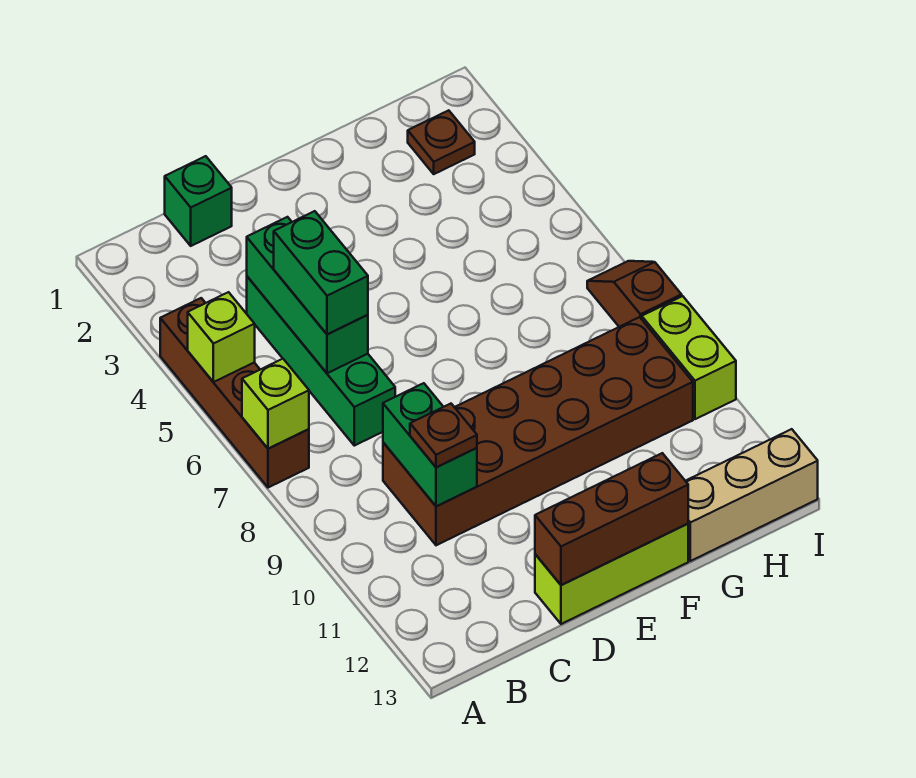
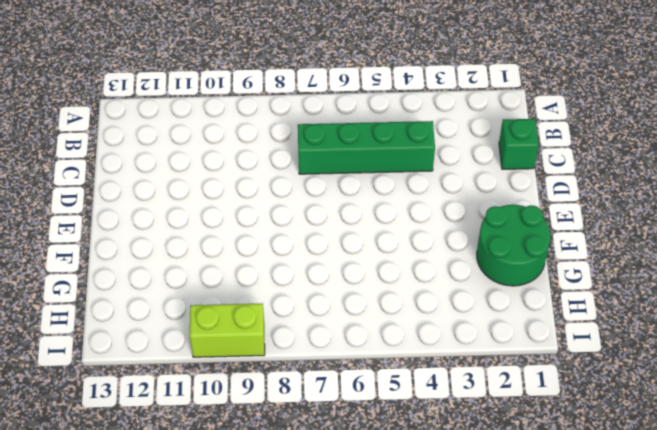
green 2x2 round brick [477,205,550,286] -> none
none -> brown 1x4 brick [160,298,309,488]
none -> brown 2x6 brick [383,317,693,545]
none -> lime 1x3 brick [535,524,688,624]

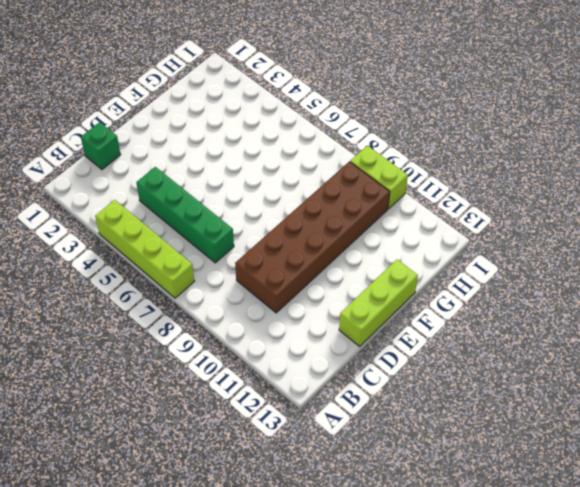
lime 1x4 brick [95,200,194,298] -> brown 1x4 brick [160,298,309,488]
none -> tan 1x3 brick [686,429,818,561]
none -> brown 1x1 plate [408,110,475,174]
none -> brown 1x2 slope [587,261,682,327]

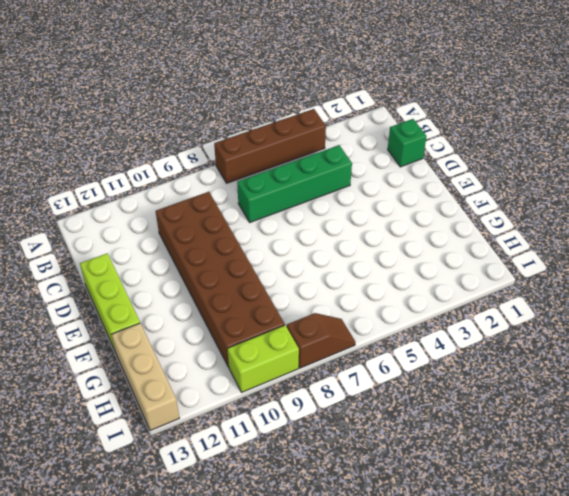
none -> brown 1x1 plate [408,110,475,174]
none -> lime 1x1 brick [188,292,255,382]
none -> lime 1x1 brick [242,359,309,449]

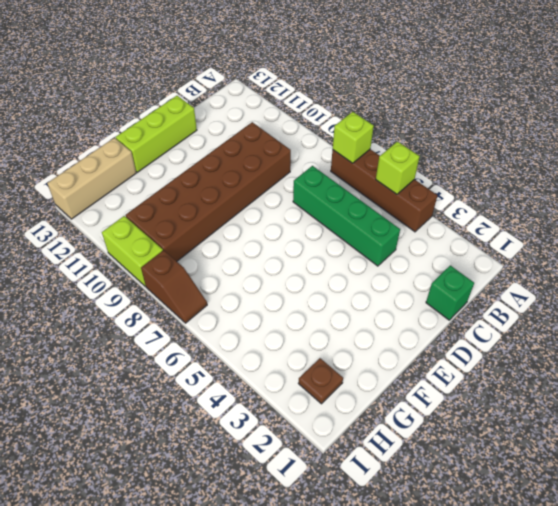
none -> green 1x3 brick [247,217,368,373]
none -> green 1x2 brick [383,383,477,506]
none -> brown 1x3 brick [535,453,688,585]

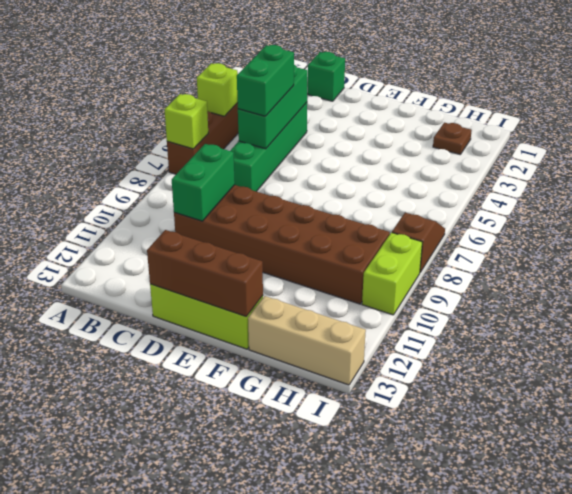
none -> brown 1x1 plate [410,404,477,467]

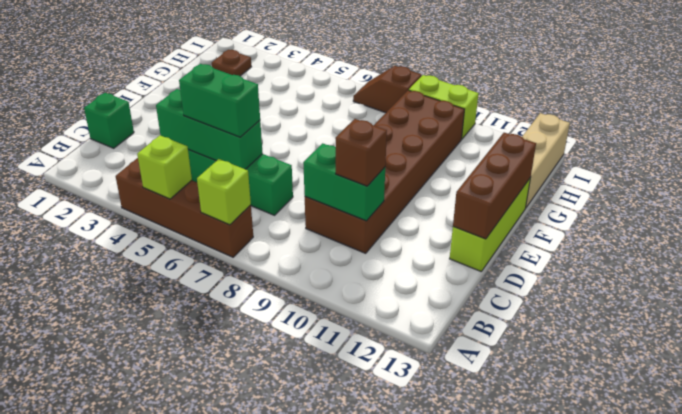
brown 1x1 brick [335,119,387,186] -> brown 1x1 plate [410,404,477,467]

